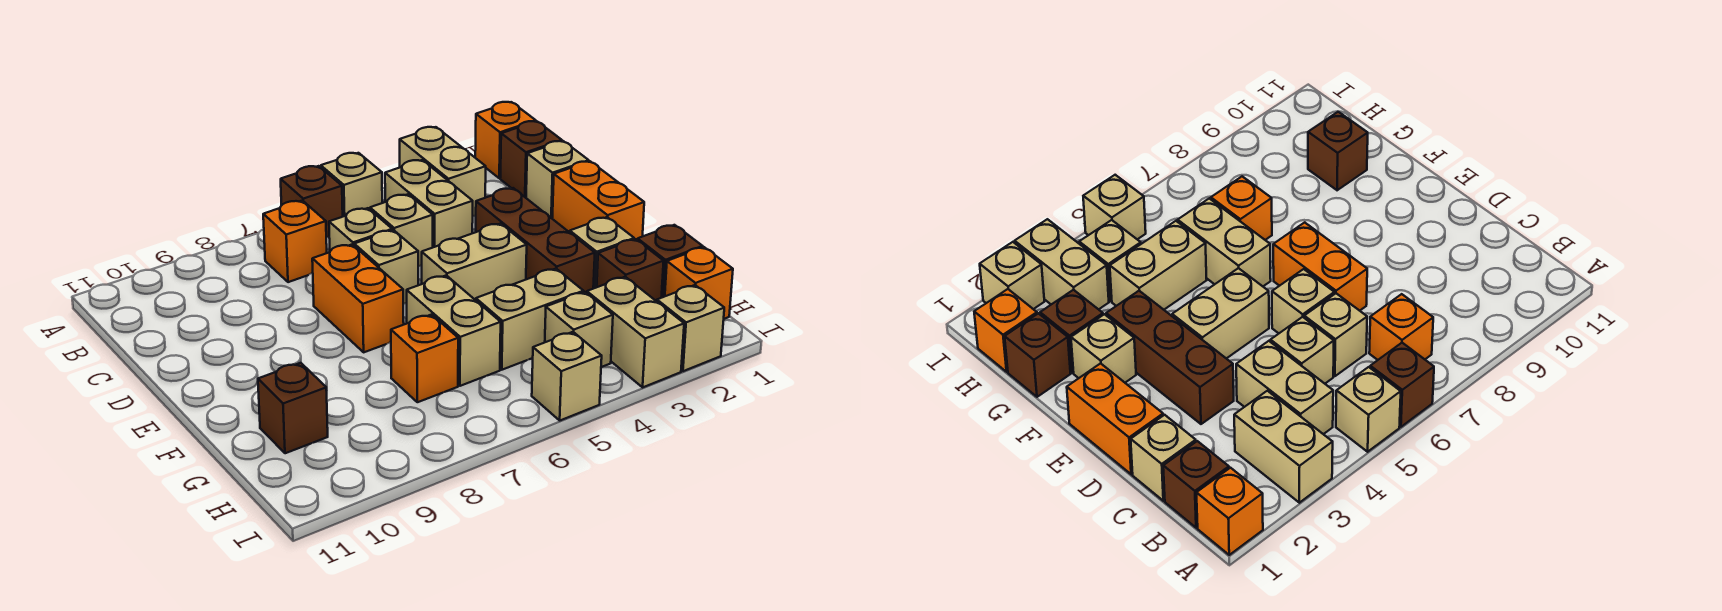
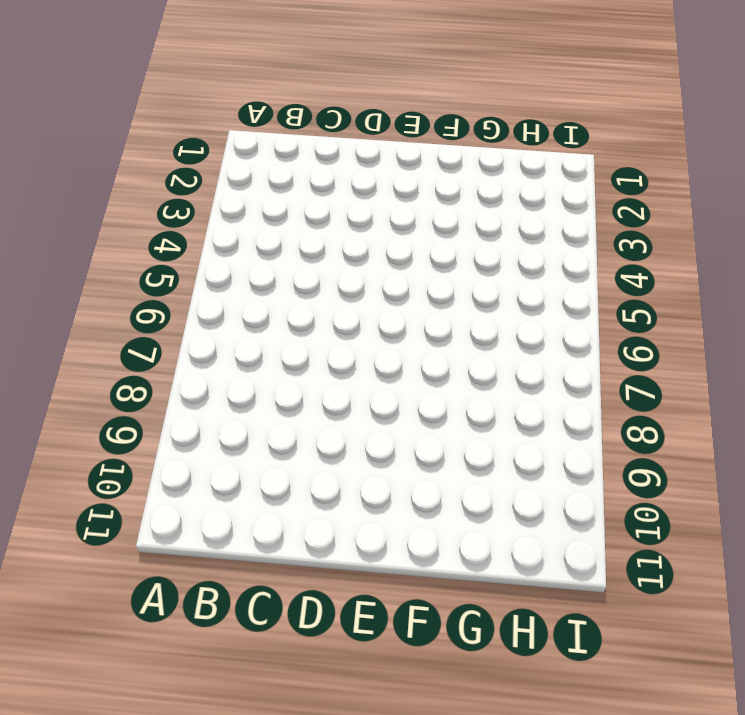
none -> orange 1x1 brick [475,102,536,178]
none -> tan 1x2 brick [400,127,486,216]
none -> tan 1x1 brick [321,153,382,216]

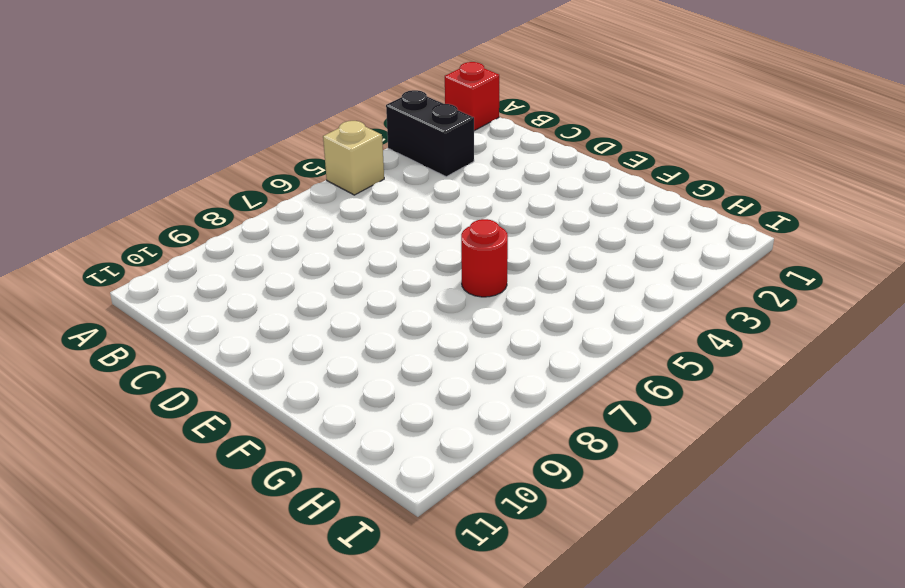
red 1x1 brick [445,62,499,131] -> orange 1x1 brick [475,102,536,178]
black 1x2 brick [386,90,474,177] -> tan 1x2 brick [400,127,486,216]
red 1x1 round brick [461,219,508,297] -> tan 1x2 brick [407,275,501,386]
none -> brown 1x1 brick [281,166,343,238]
none -> brown 1x1 brick [500,121,562,198]
none -> tan 1x2 brick [385,160,473,247]

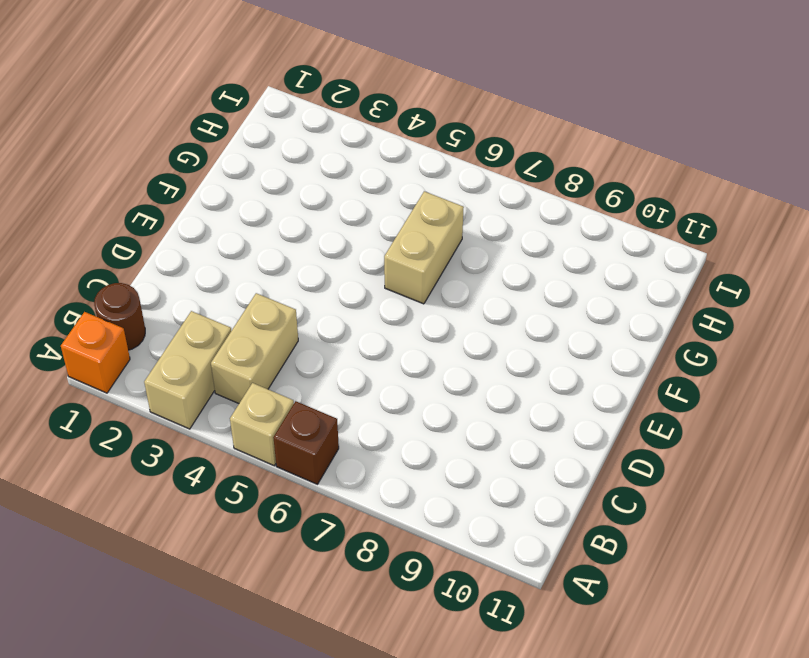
brown 1x1 round brick [94,283,145,350] -> brown 1x1 brick [500,121,562,198]
none -> orange 1x1 brick [263,201,327,282]
none -> tan 1x1 brick [526,141,589,218]
none -> tan 1x1 brick [370,194,433,266]

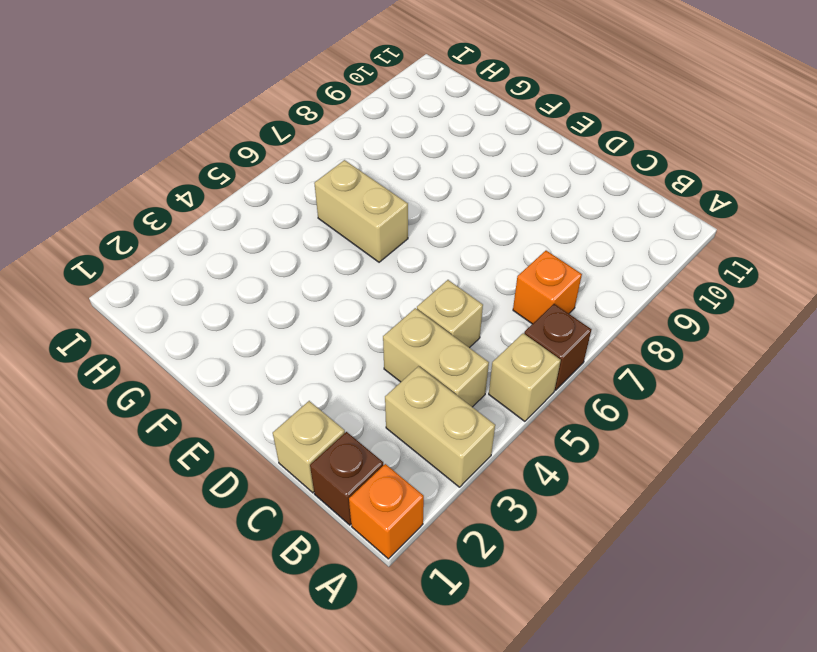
none -> tan 1x1 brick [329,208,392,251]
none -> orange 1x2 brick [552,161,644,240]
none -> brown 1x3 brick [476,188,595,293]

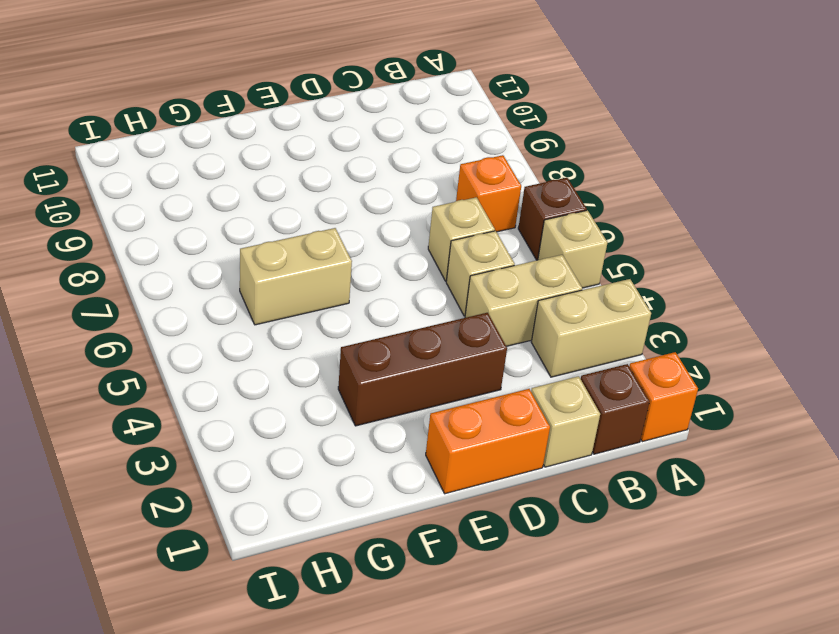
none -> tan 1x1 brick [354,230,418,304]
none -> orange 1x2 brick [312,245,404,352]
none -> tan 1x2 brick [422,224,527,300]

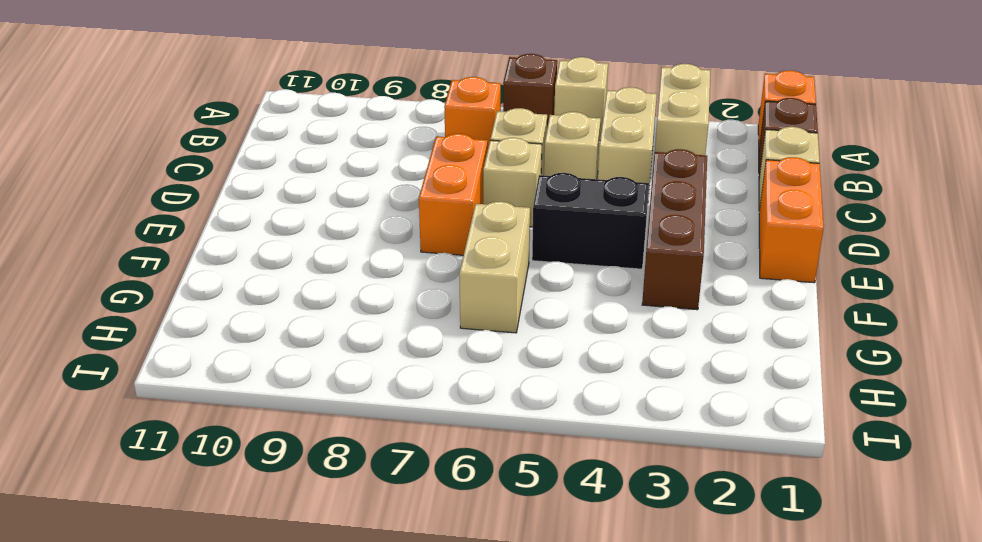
black 1x2 brick [532,173,649,269] -> tan 1x2 brick [422,224,527,300]
none -> tan 1x1 brick [570,217,634,289]
none -> brown 1x1 brick [638,225,703,298]
none -> brown 1x1 brick [597,239,664,301]

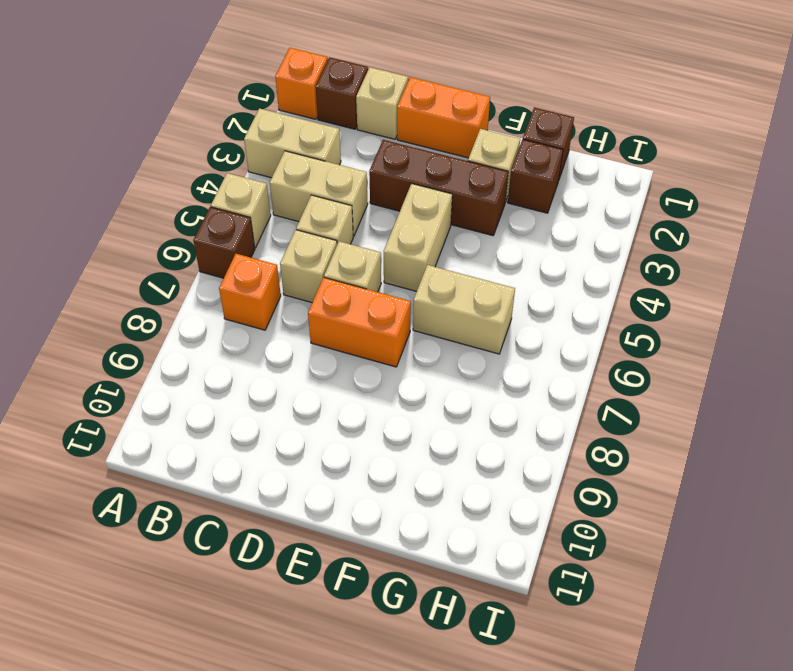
none -> tan 1x2 brick [476,269,583,370]
none -> orange 1x1 brick [391,315,458,402]
none -> brown 1x1 brick [258,363,328,453]

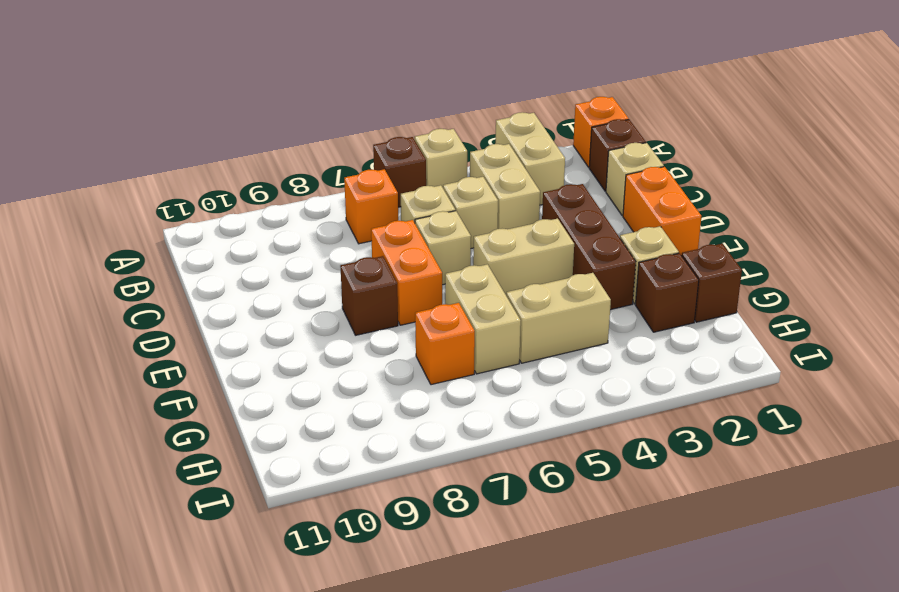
brown 1x1 brick [340,256,398,335] -> brown 1x1 brick moved to [258,363,328,453]
none -> orange 1x1 brick [665,247,733,319]
none -> tan 1x2 brick [587,277,684,387]
none -> tan 1x1 brick [545,292,613,367]

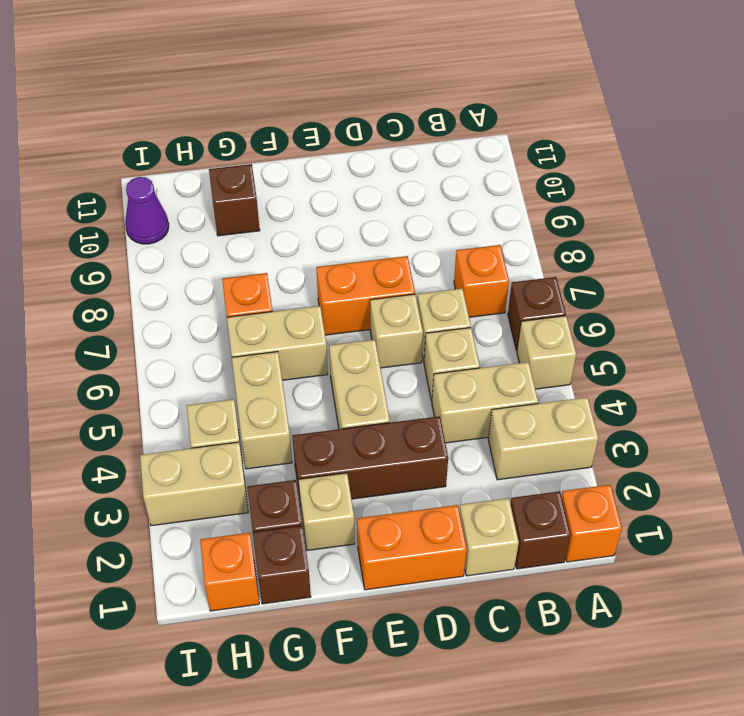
purple 1x1 cone [125,177,169,244] -> none
none -> tan 1x1 brick [657,285,724,371]
none -> tan 1x1 brick [532,332,602,420]

